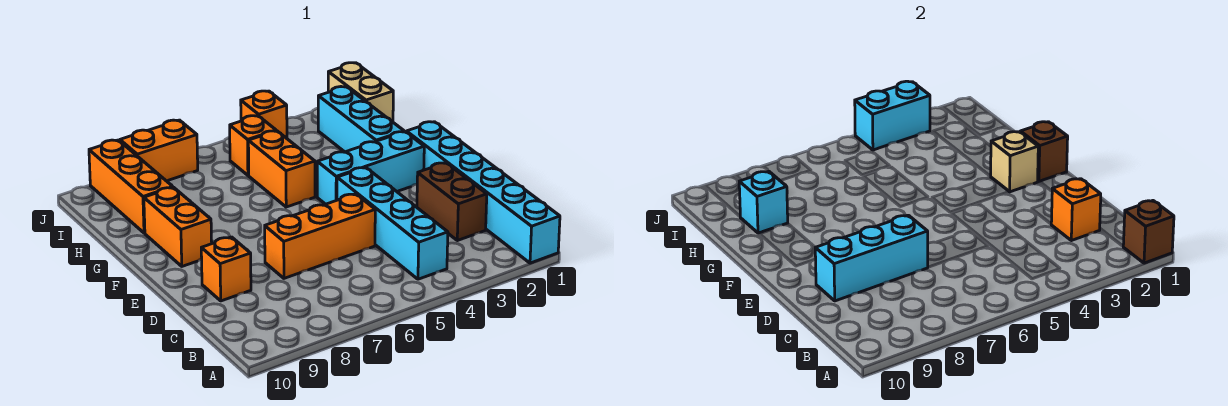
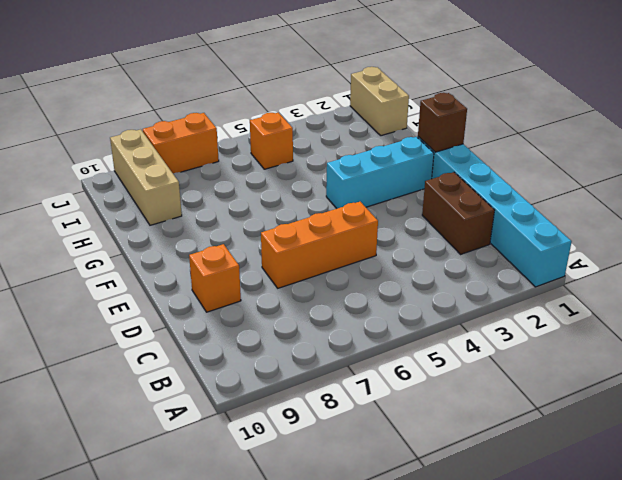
tan 1x3 brick [110,129,182,225] -> orange 1x3 brick [89,140,173,233]
none -> cyan 1x4 brick [337,167,448,279]
none -> orange 1x2 brick [144,187,212,266]
none -> cyan 1x3 brick [318,87,404,152]

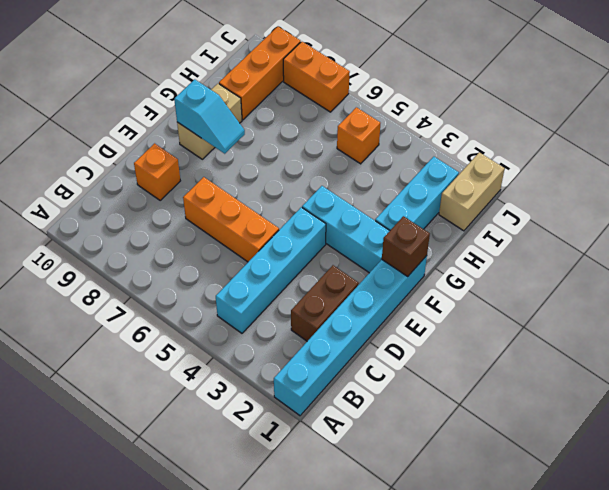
cyan 1x2 slope [174,79,245,154] -> none
tan 1x2 brick [177,84,242,159] -> orange 1x2 brick [144,187,212,266]
none -> orange 1x2 brick [248,131,315,207]
none -> orange 1x1 brick [241,91,287,138]
none -> brown 1x1 brick [1123,201,1174,263]

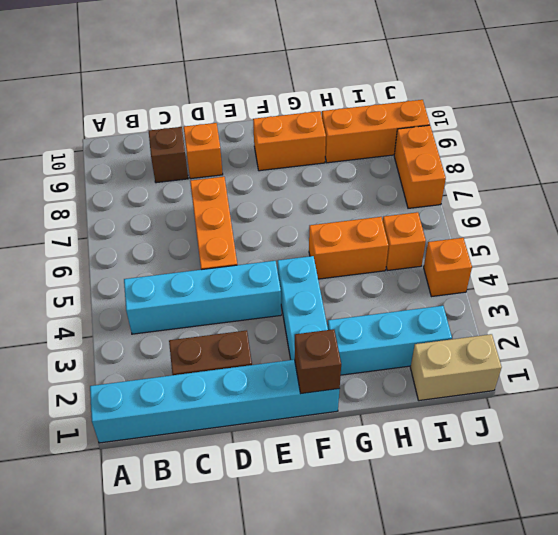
brown 1x1 brick [149,127,188,183] -> brown 1x1 brick moved to [1123,201,1174,263]
none -> orange 1x1 brick [1051,179,1101,241]
none -> cyan 1x3 brick [815,215,928,301]
none -> tan 1x1 brick [990,132,1038,192]

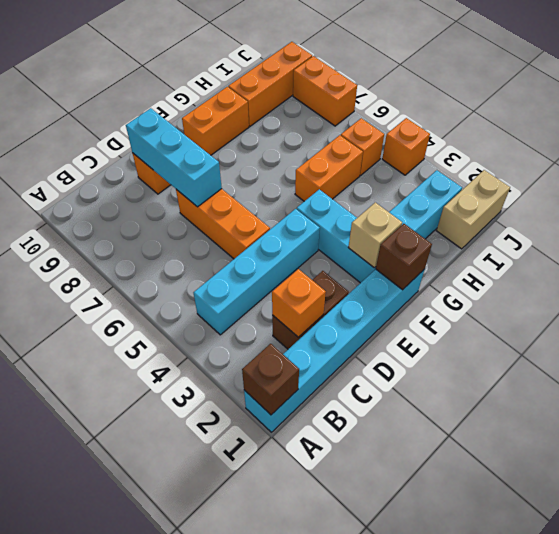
none -> cyan 1x1 brick [739,171,788,233]
none -> cyan 1x2 brick [855,81,930,150]

